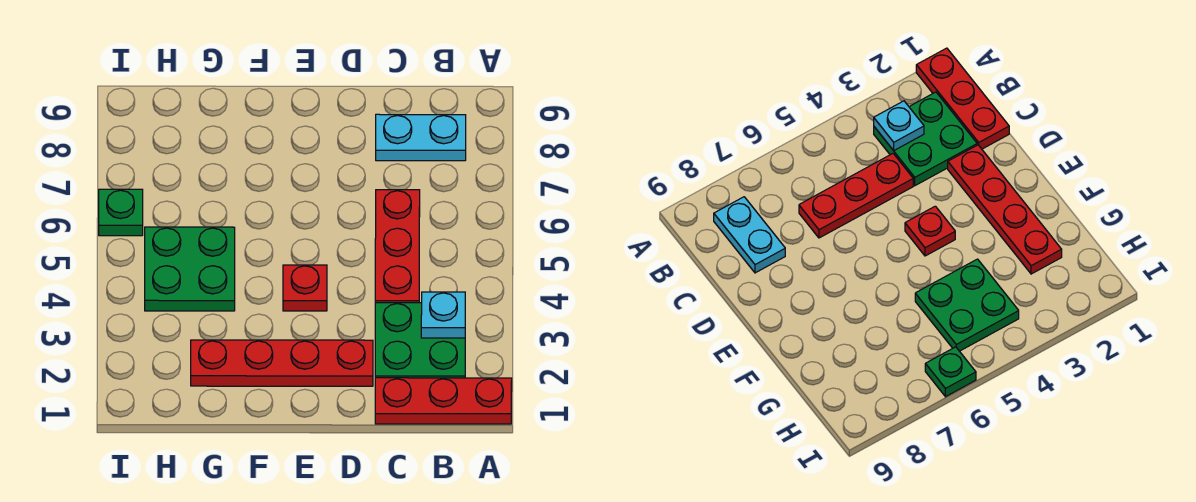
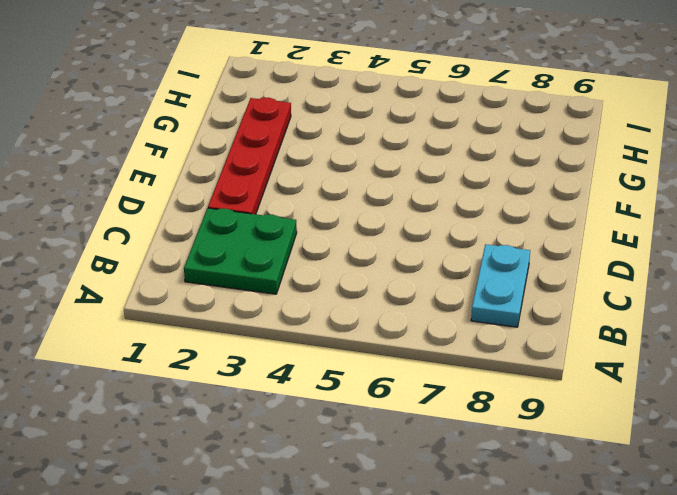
none -> red 1x3 plate [375,378,512,424]
none -> red 1x3 plate [375,190,420,303]

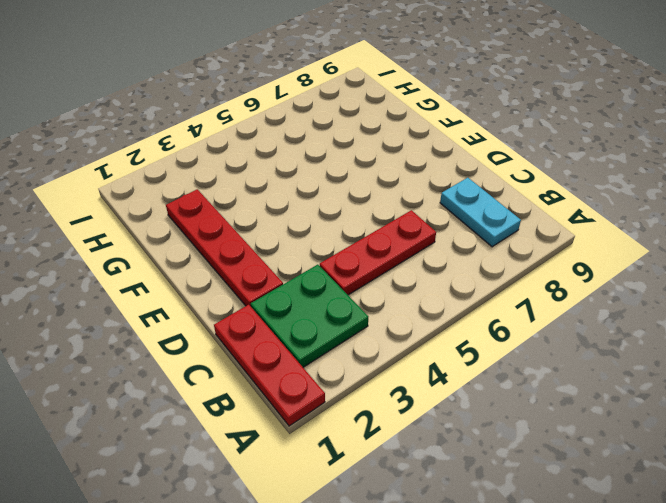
none -> red 1x1 plate [283,265,327,311]
none -> green 2x2 plate [145,227,235,311]

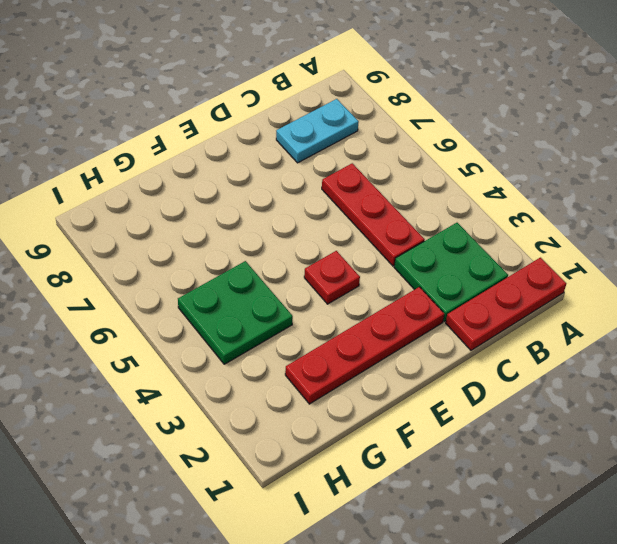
none -> green 1x1 plate [99,189,143,236]
none -> cyan 1x1 plate [421,292,465,338]

